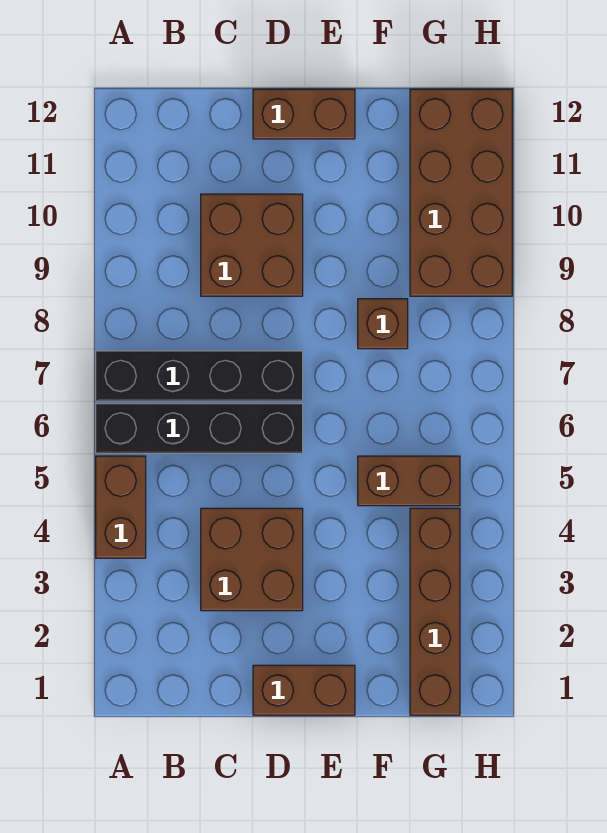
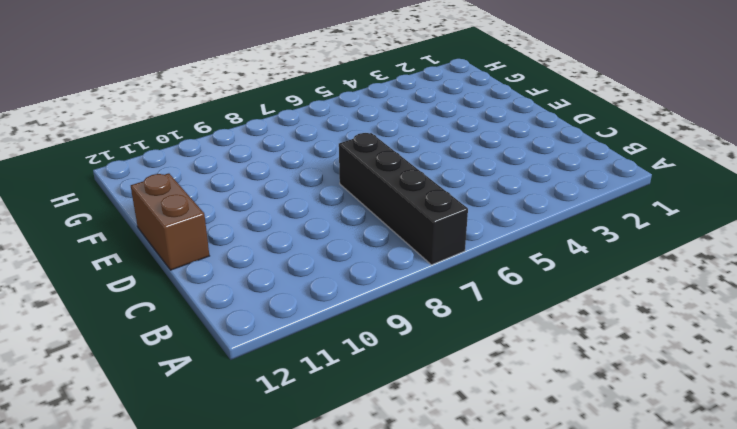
none -> brown 1x2 brick [96,456,146,558]
none -> black 1x4 brick [96,404,303,453]

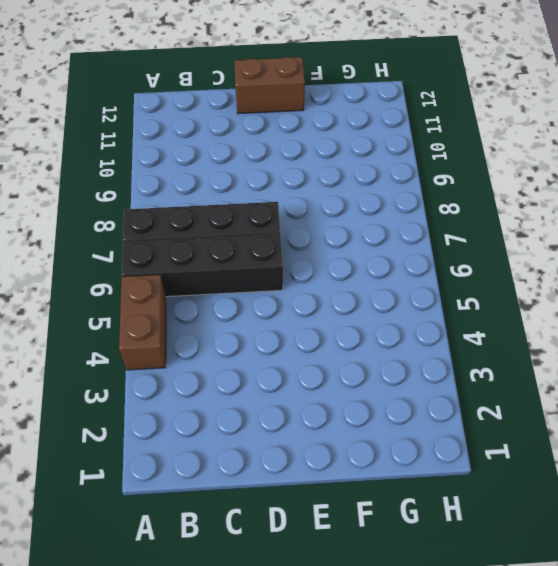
none -> brown 2x2 brick [201,508,303,611]
none -> brown 2x2 brick [201,194,303,296]

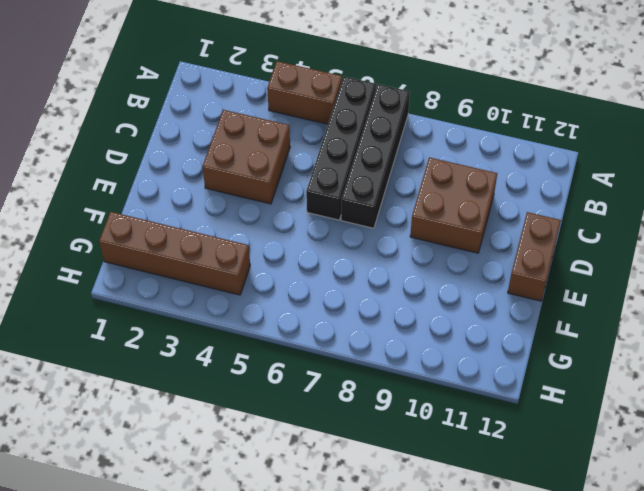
none -> brown 1x2 brick [253,665,355,715]
none -> brown 1x2 brick [358,456,460,506]

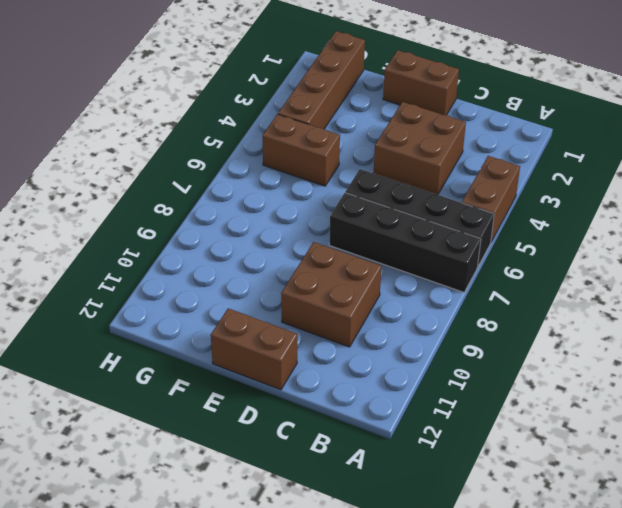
none -> brown 1x1 brick [358,299,408,349]
none -> brown 2x4 brick [410,89,512,296]

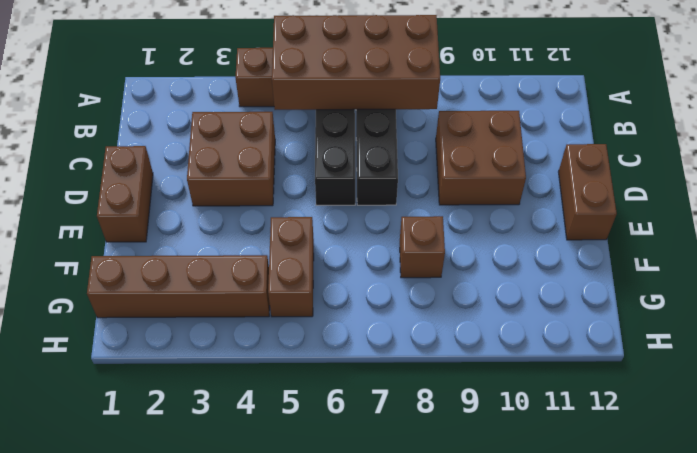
brown 2x4 brick [272,15,440,110] -> brown 2x4 brick moved to [410,89,512,296]

